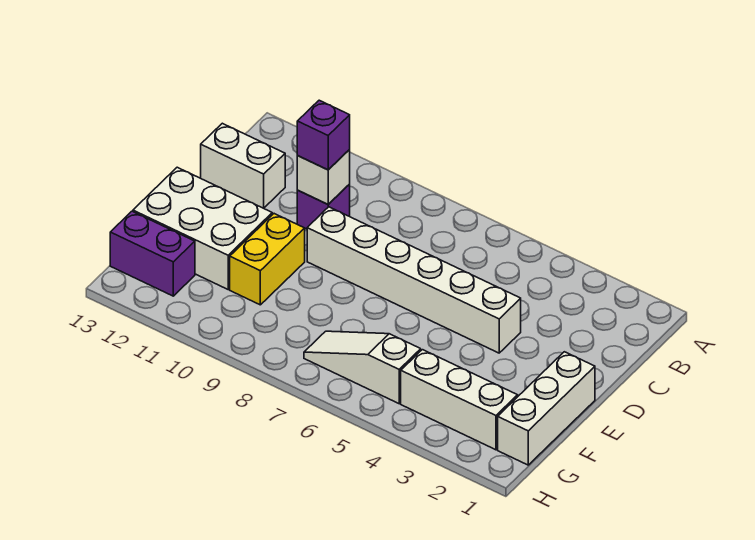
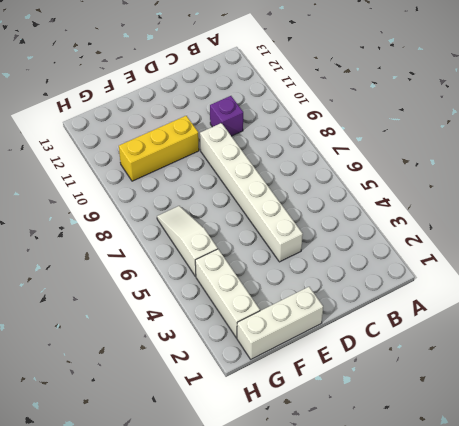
yellow 1x3 brick [119,116,199,181] -> yellow 1x2 brick [230,214,305,305]
none -> white 1x2 brick [201,123,285,208]
none -> white 2x3 brick [133,167,272,289]

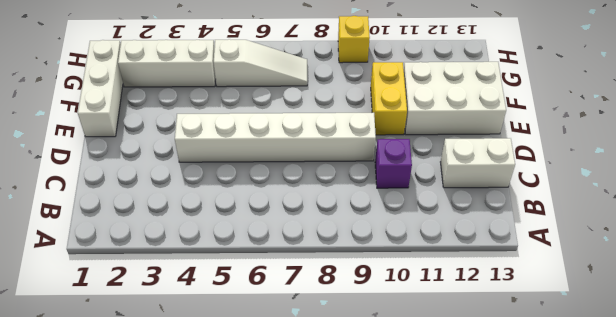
yellow 1x1 brick [338,16,370,63] -> none
none -> purple 1x2 brick [110,211,195,296]
none -> white 1x1 brick [297,150,350,204]

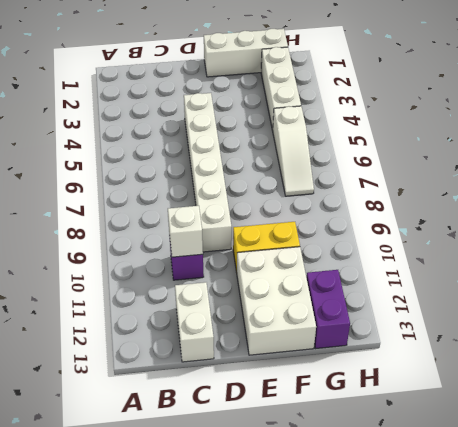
none -> purple 1x1 brick [297,100,350,170]

